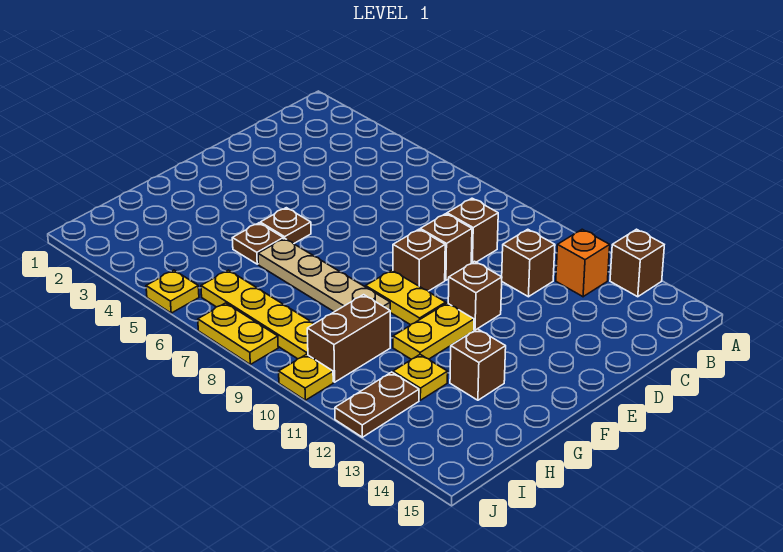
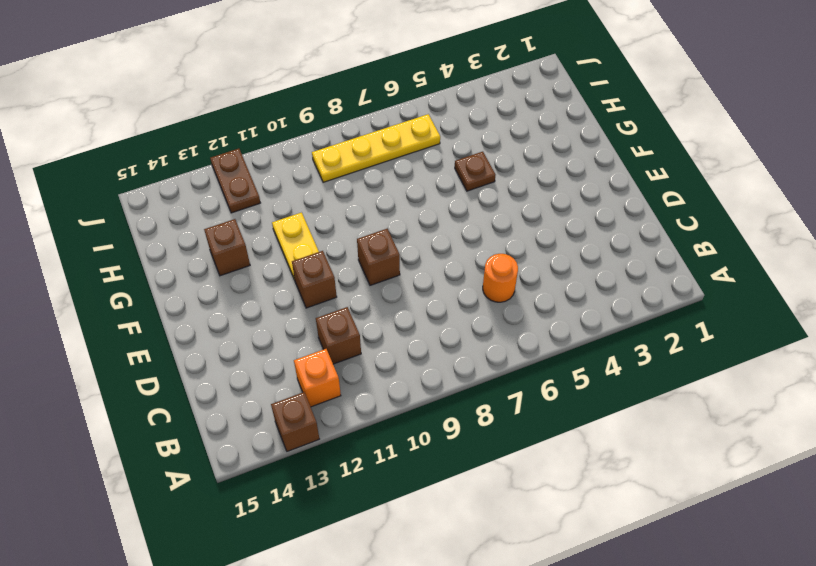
orange 1x1 round brick [483,254,518,302] -> none
none -> brown 1x1 brick [447,198,498,263]
none -> brown 1x1 brick [420,214,472,280]
none -> brown 1x1 plate [260,208,311,244]

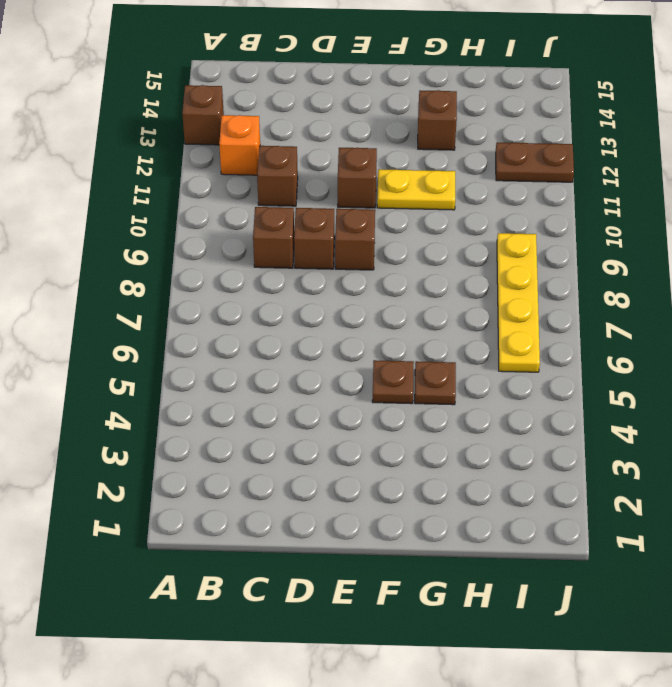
none -> yellow 1x2 plate [366,270,446,325]
none -> tan 1x4 plate [258,238,390,312]
none -> brown 1x2 brick [307,295,390,382]

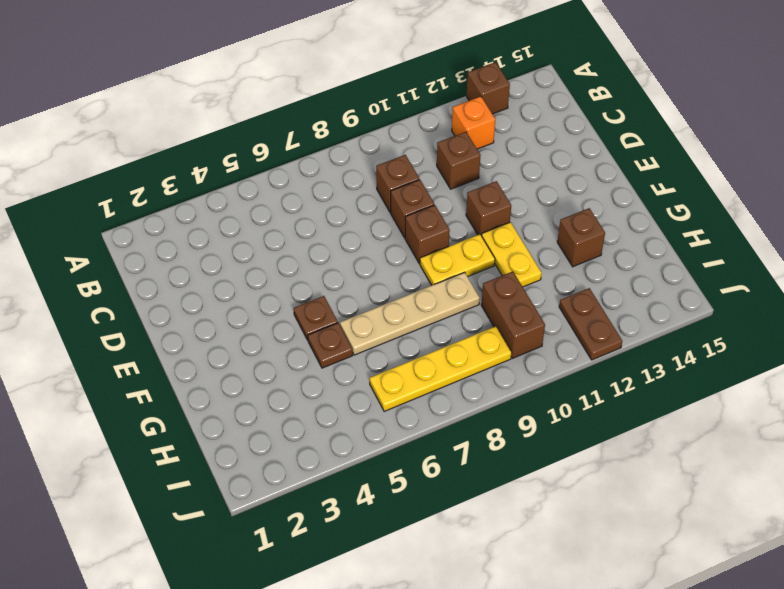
none -> yellow 1x1 plate [393,355,448,400]
none -> yellow 1x1 plate [146,270,199,313]
none -> yellow 1x2 plate [198,303,278,364]

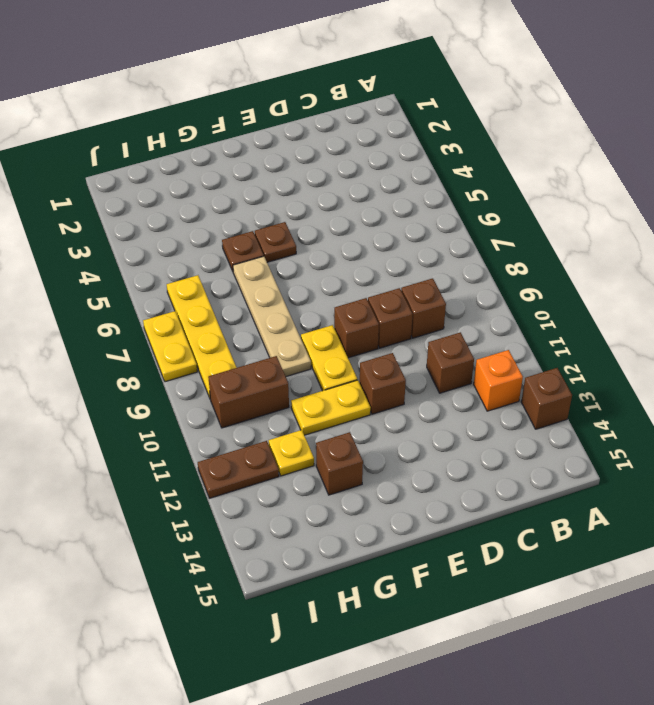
none -> yellow 1x1 plate [146,270,199,313]
none -> yellow 1x1 plate [279,354,333,400]

